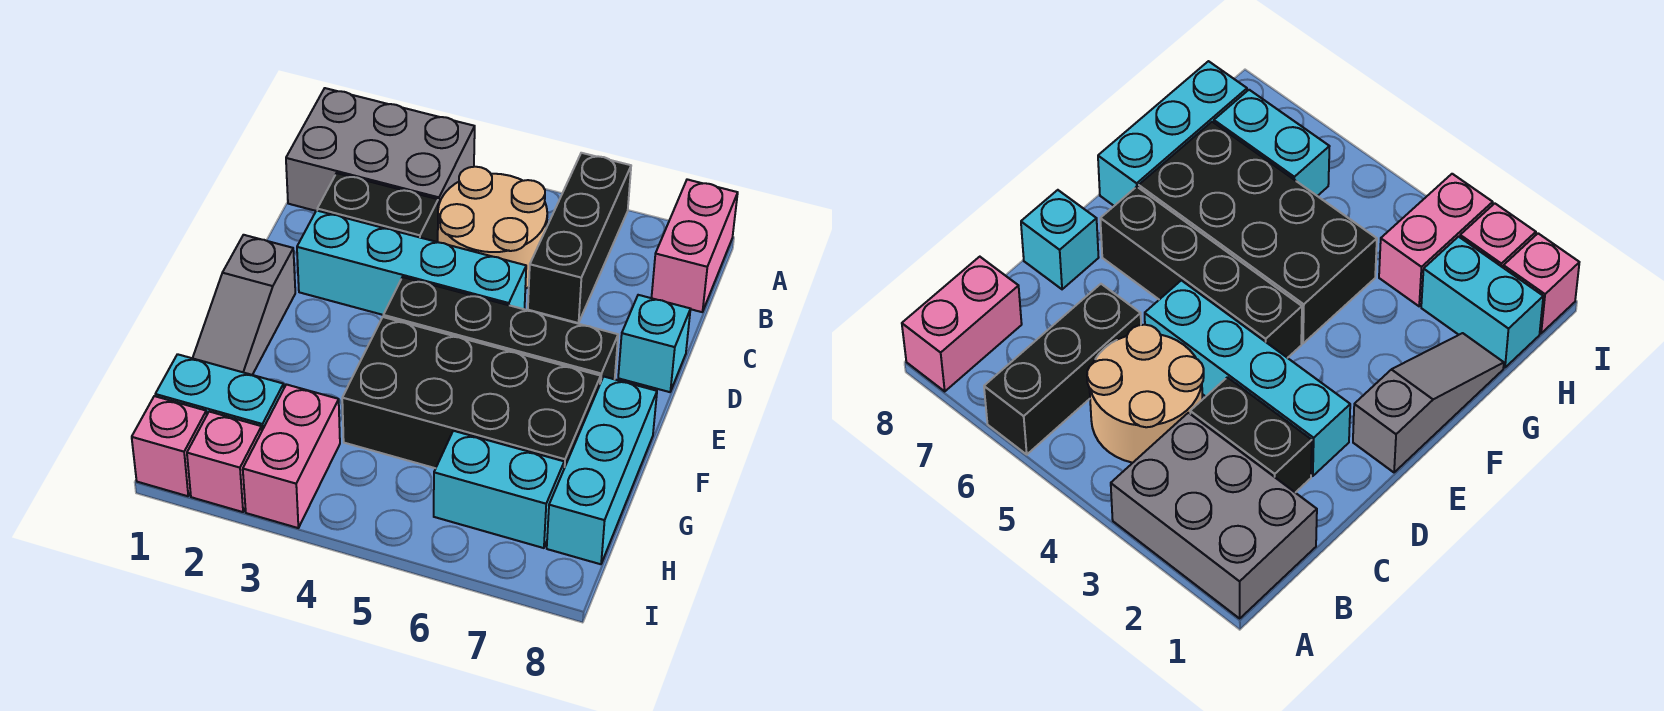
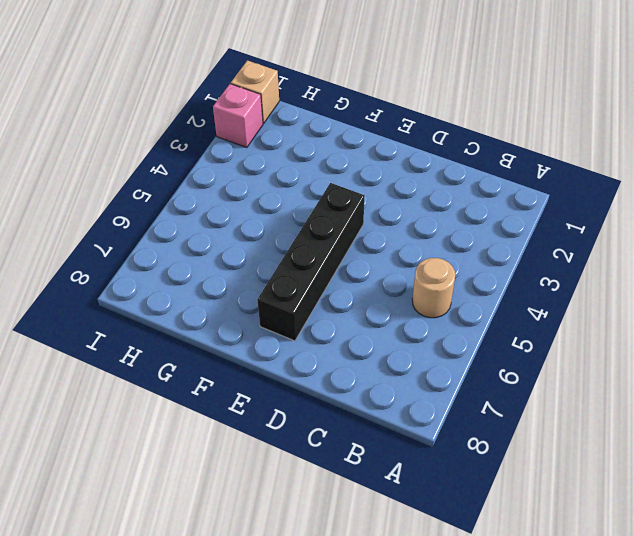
tan 1x1 round brick [412,258,455,318] -> tan 2x2 round brick [438,167,547,289]
tan 1x1 brick [231,60,279,123] -> pink 1x1 brick [132,396,207,496]
none -> grey 2x3 brick [286,88,475,211]
none -> black 1x3 brick [528,153,631,323]
none -> pink 1x2 brick [652,179,738,312]

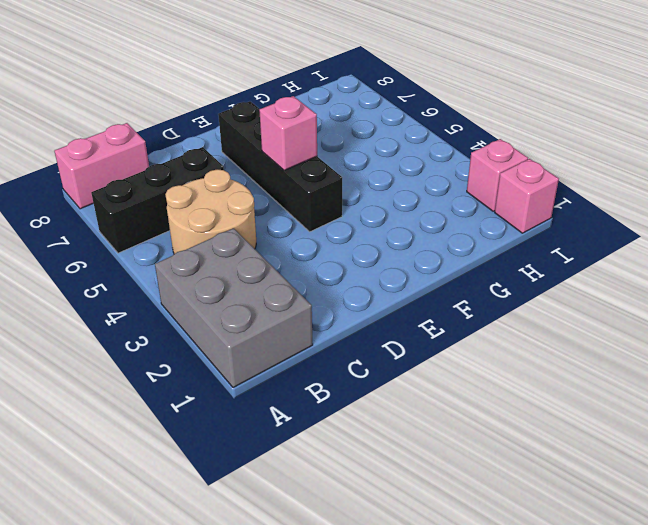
pink 1x1 brick [259,96,317,170] -> none
none -> black 1x2 brick [317,173,438,242]
none -> cyan 1x4 brick [297,210,526,315]
none -> cyan 1x1 brick [618,295,690,392]

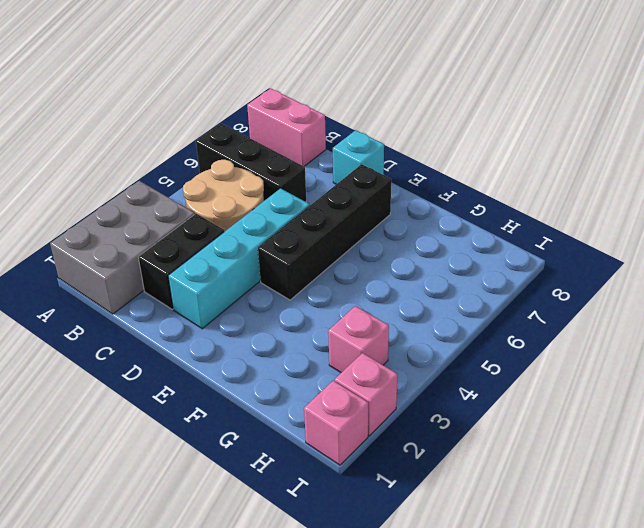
pink 1x1 brick [328,306,389,373] -> pink 1x2 brick [243,384,340,528]
none -> grey 1x3 slope [193,235,295,375]
none -> black 2x4 brick [342,317,601,468]
none -> cyan 1x3 brick [547,377,657,564]

